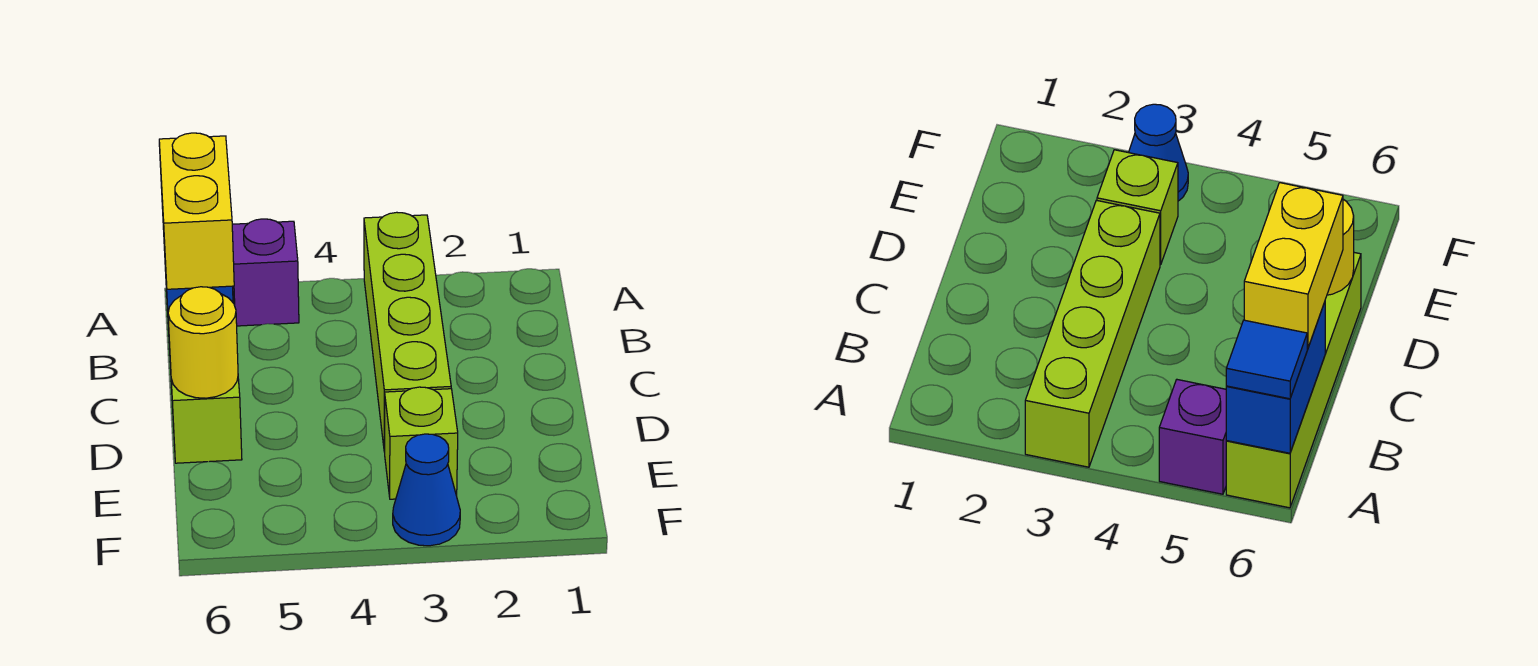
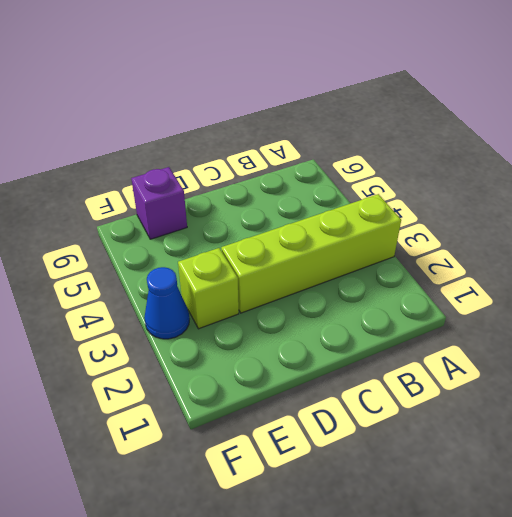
purple 1x1 brick [131,167,187,239] -> purple 1x1 brick moved to [232,219,299,326]
none -> lime 1x4 brick [164,249,242,463]
none -> blue 1x2 brick [1226,302,1325,453]

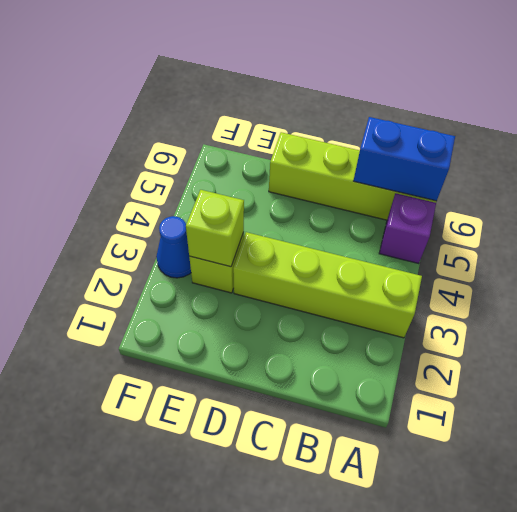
lime 1x1 brick [186,190,244,267] -> none
none -> yellow 1x1 round brick [168,287,238,398]
none -> blue 1x1 tile [1226,320,1307,399]

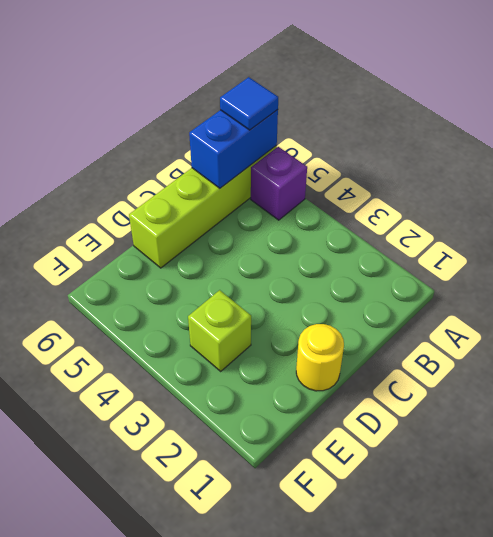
yellow 1x1 round brick [296,324,344,391] -> yellow 1x1 round brick moved to [168,287,238,398]
none -> lime 1x4 brick [364,212,451,452]
none -> blue 1x1 cone [393,434,460,546]

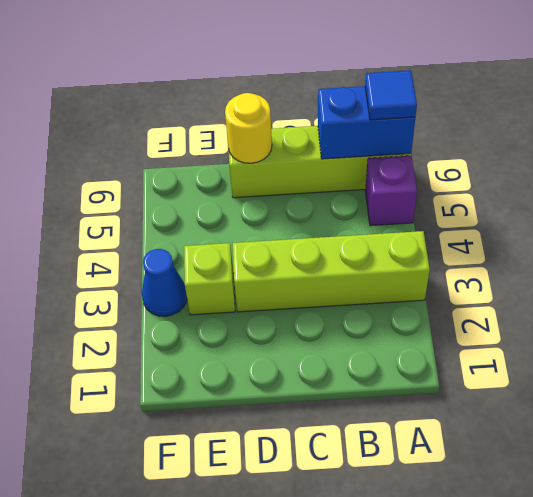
none -> yellow 1x2 brick [159,133,234,289]

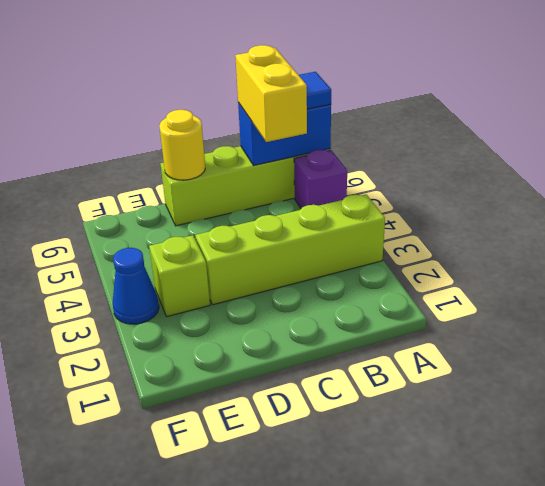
yellow 1x2 brick [235,45,307,142] -> yellow 1x2 brick turned to [159,133,234,289]

